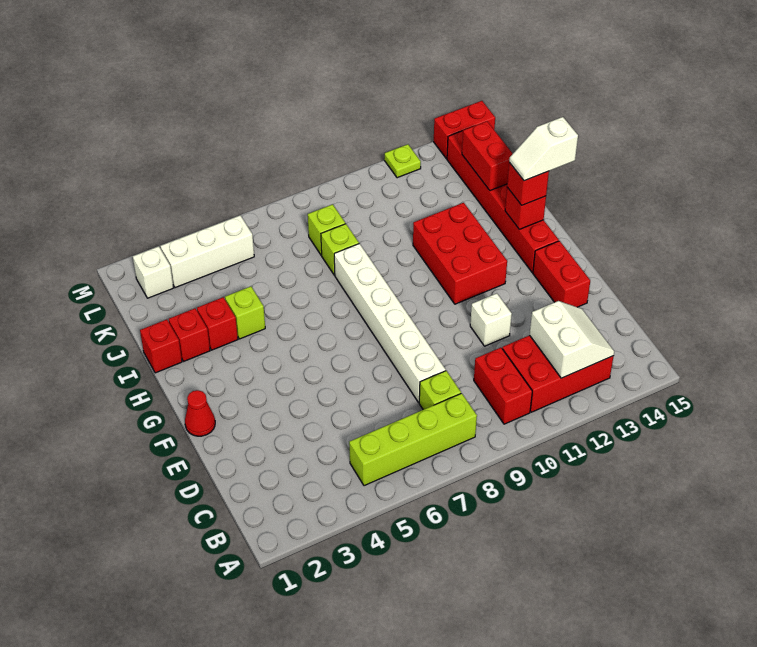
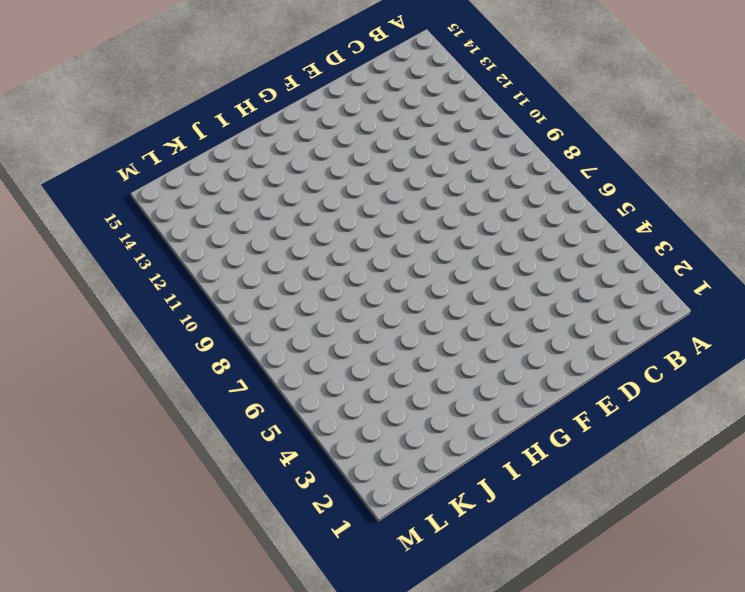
none -> lime 1x4 brick [349,393,477,486]
none -> red 1x2 brick [474,348,532,424]
none -> red 2x3 brick [502,335,614,412]

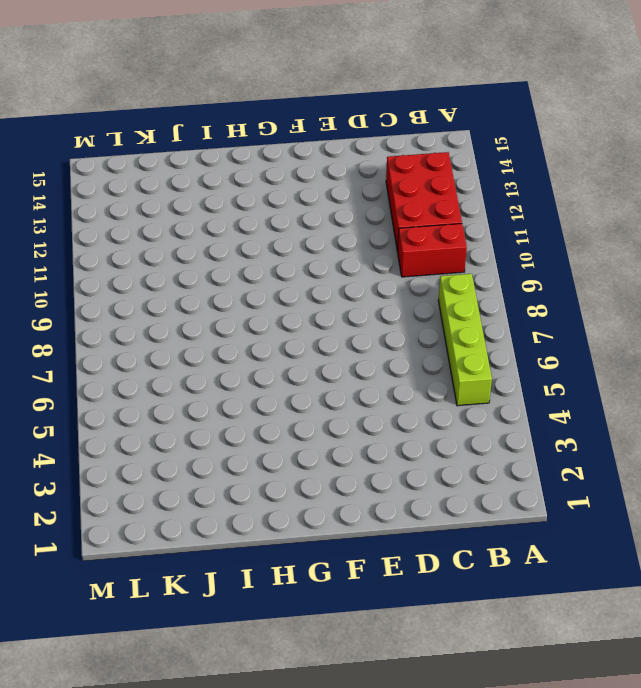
none -> lime 1x1 brick [419,371,461,410]
none -> white 1x6 brick [334,244,446,402]
none -> white 1x1 brick [470,293,512,346]

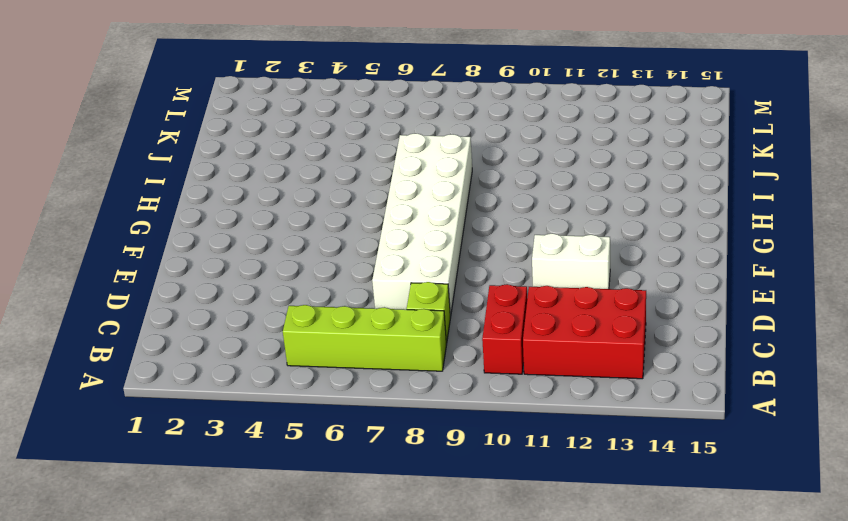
white 2x6 brick [372,133,472,317] -> white 1x6 brick [334,244,446,402]
white 1x2 brick [532,233,610,289] -> white 1x1 brick [470,293,512,346]
none -> red 1x2 brick [533,241,590,307]
none -> red 1x1 cone [185,390,215,436]
none -> red 2x3 brick [413,203,507,304]

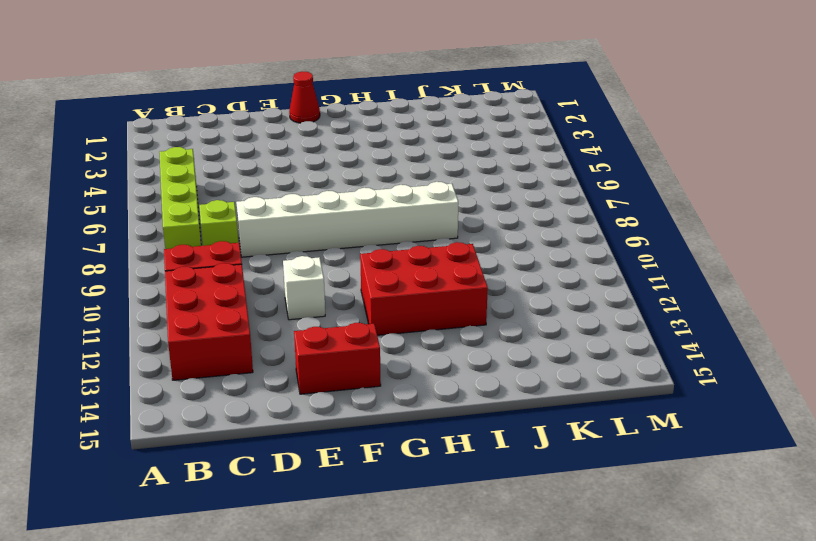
none -> red 1x6 brick [447,131,559,272]
none -> red 1x1 brick [140,319,182,373]
none -> red 1x1 brick [169,308,210,361]

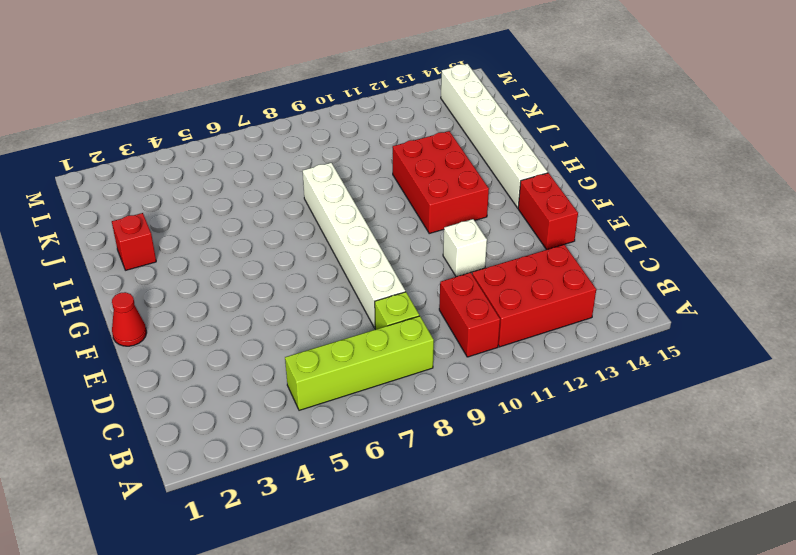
white 1x6 brick [441,64,548,208] -> red 1x6 brick [447,131,559,272]
none -> red 1x1 brick [140,319,182,373]
none -> red 1x1 brick [197,297,238,350]
none -> lime 1x1 brick [225,286,265,339]

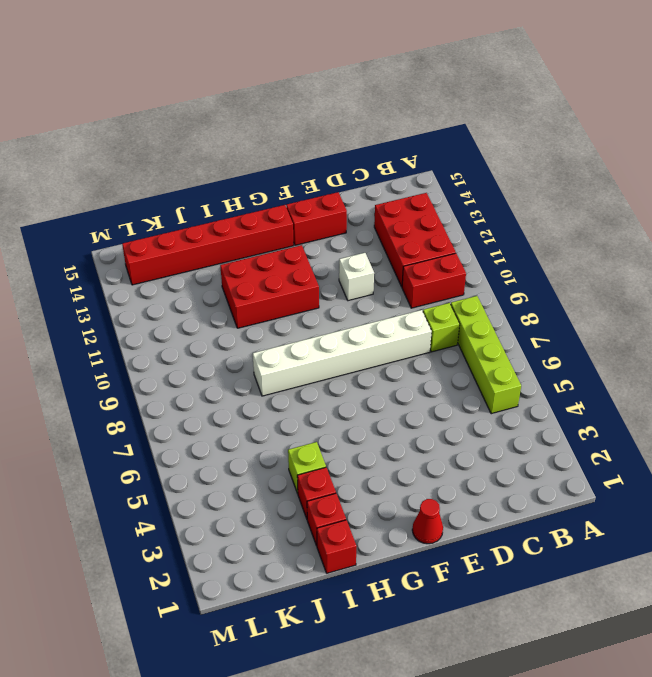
none -> lime 1x1 brick [321,224,359,275]
none -> lime 1x1 brick [308,204,345,255]
none -> white 1x1 brick [133,246,173,298]

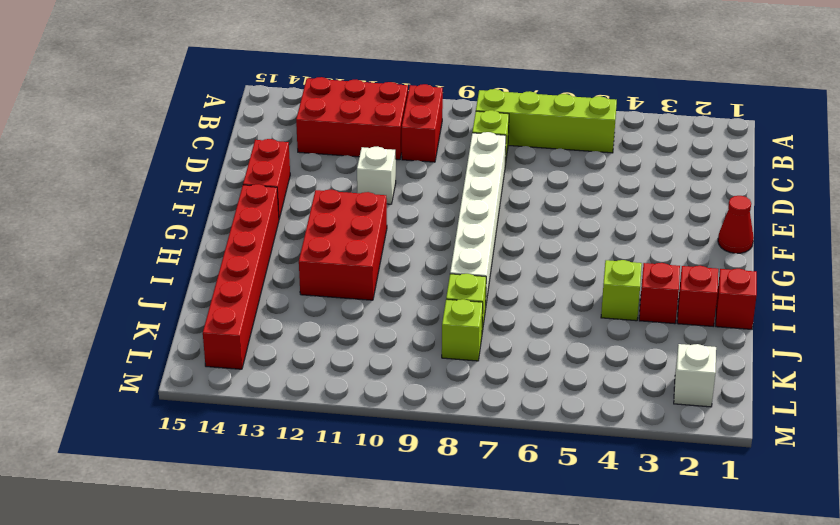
none -> white 1x3 brick [160,215,254,288]
none -> lime 1x1 plate [384,144,421,178]
none -> red 1x2 brick [434,101,495,159]

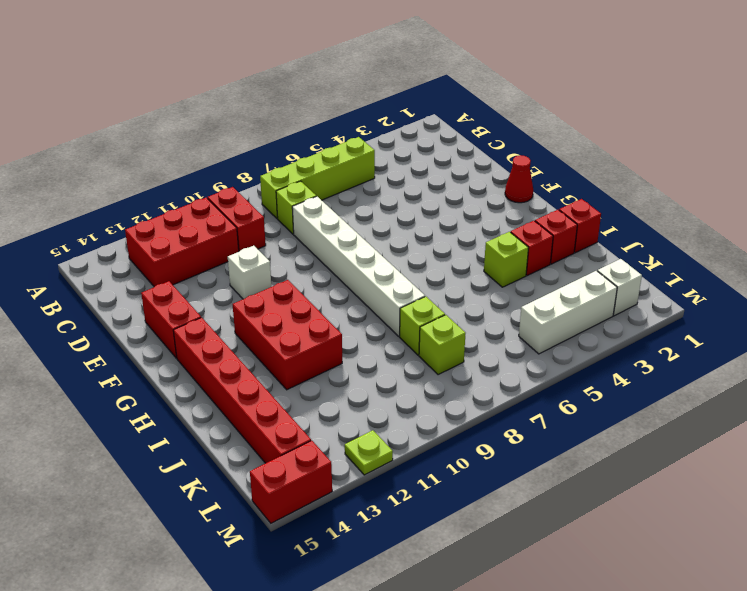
none -> white 2x2 slope [530,301,614,378]
none -> red 1x1 brick [505,187,546,229]
none -> red 1x2 brick [462,121,513,191]

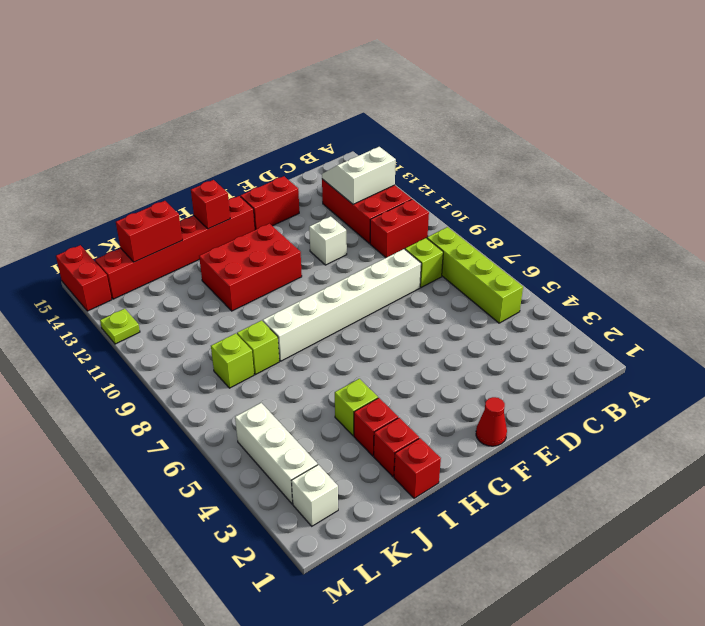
none -> red 1x1 brick [507,163,549,205]
none -> white 1x2 slope [509,117,578,181]

